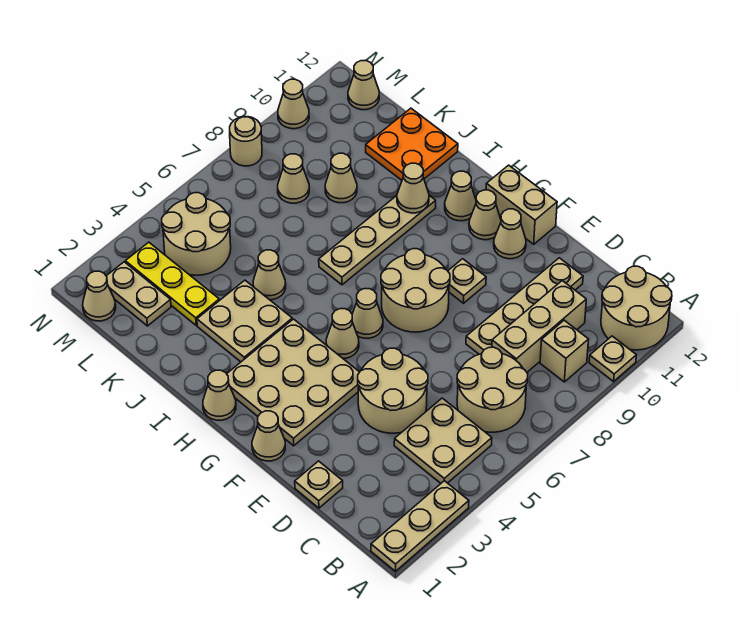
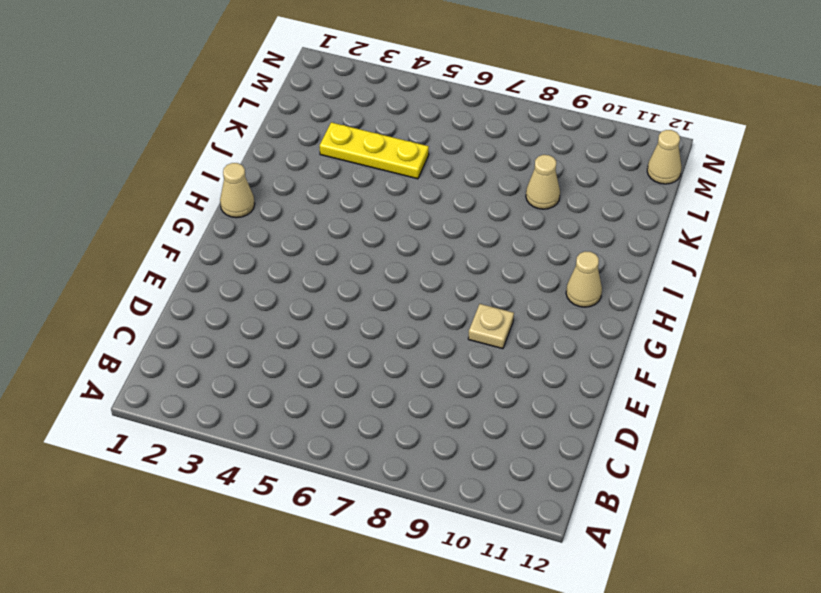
yellow 1x3 plate [320,122,429,179] -> yellow 1x3 plate turned to [125,242,219,325]
none -> tan 1x3 plate [371,481,469,571]
none -> tan 1x1 plate [589,336,636,382]
none -> tan 2x2 round brick [601,266,672,350]
none -> tan 2x2 plate [394,398,492,483]

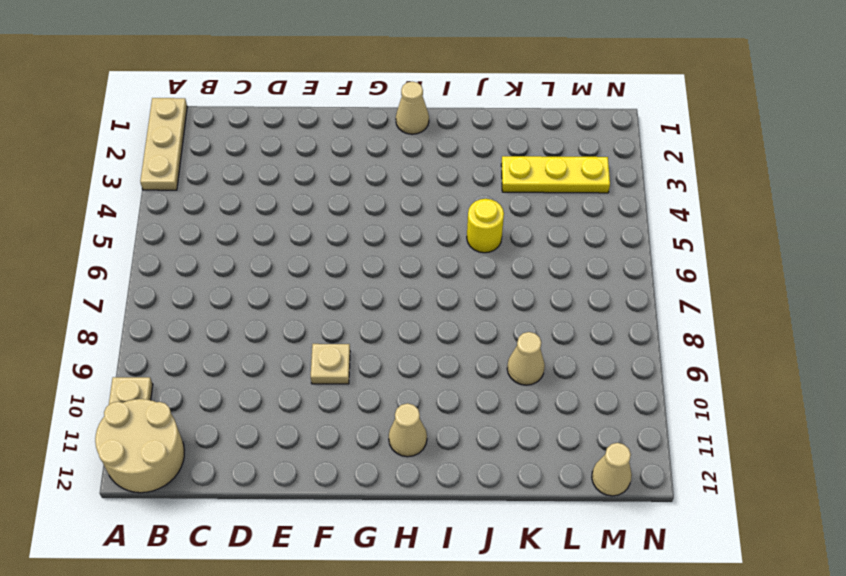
yellow 1x1 round brick [467,199,504,253] -> tan 1x1 cone [253,250,286,300]
none -> tan 2x2 plate [394,398,492,483]
none -> tan 2x2 round brick [457,347,528,432]
none -> tan 1x1 brick [540,320,589,382]
none -> tan 1x3 brick [492,281,586,372]

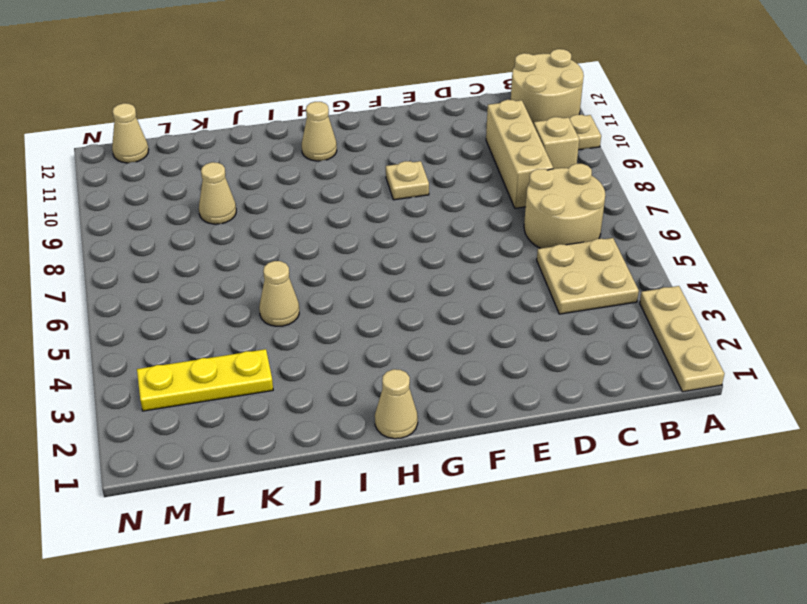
none -> tan 1x1 plate [295,461,343,508]
none -> tan 2x2 round brick [358,348,428,433]
none -> tan 1x4 plate [466,258,583,354]
none -> tan 1x1 cone [252,411,285,461]

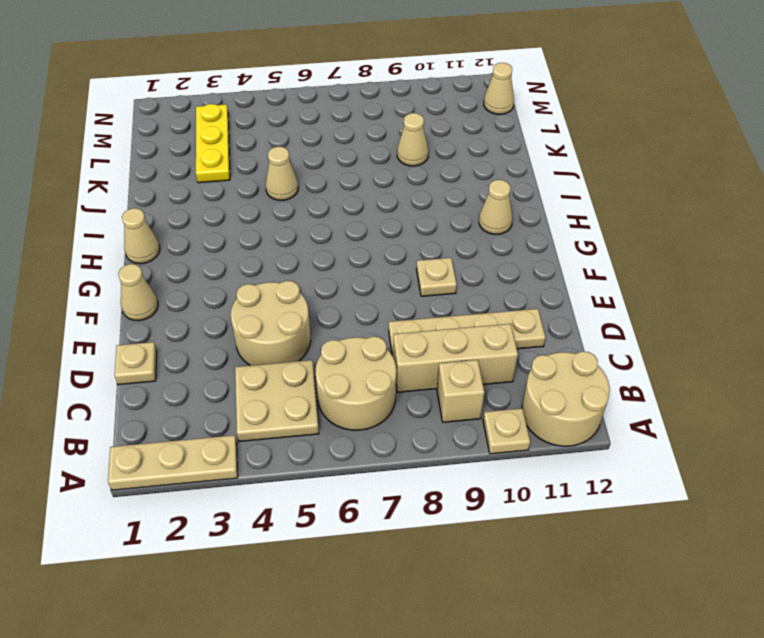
none -> tan 3x3 plate [227,319,359,446]
none -> tan 2x2 round brick [381,249,450,332]
none -> tan 1x1 cone [494,209,526,259]
none -> tan 1x2 brick [486,165,557,244]

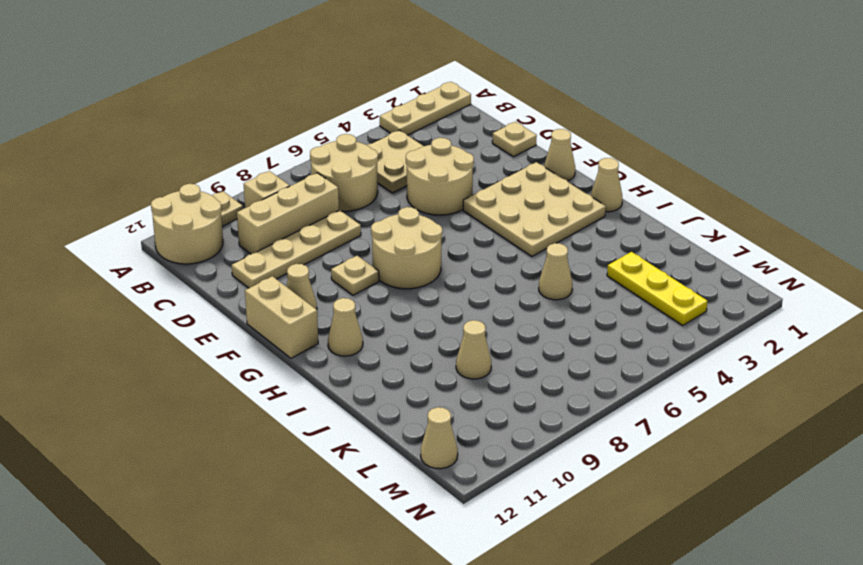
none -> tan 1x1 cone [326,309,359,358]
none -> tan 1x1 cone [352,289,383,338]
none -> tan 1x1 cone [469,190,501,240]
none -> tan 2x2 plate [197,280,292,362]

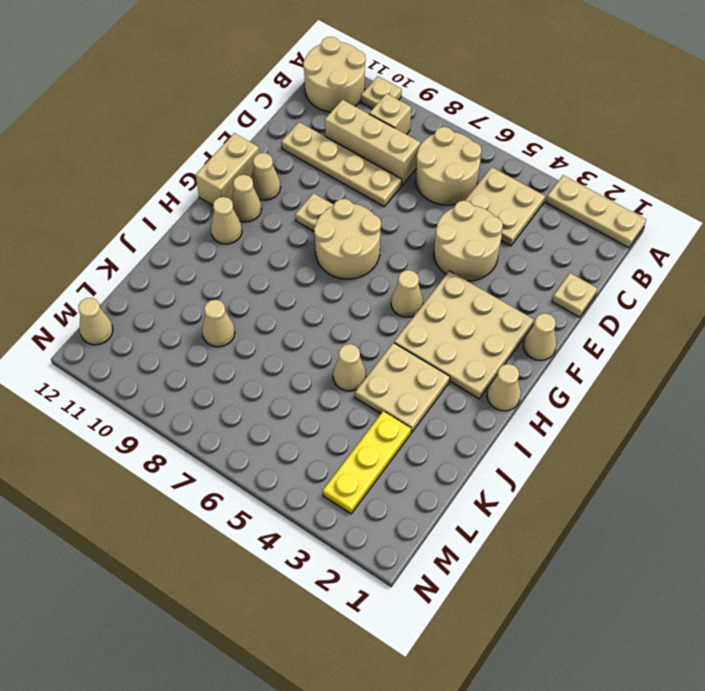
none -> tan 1x1 cone [352,289,383,338]
none -> tan 1x4 plate [319,195,436,285]
none -> orange 2x2 plate [366,108,458,180]
none -> tan 1x2 plate [106,262,171,326]

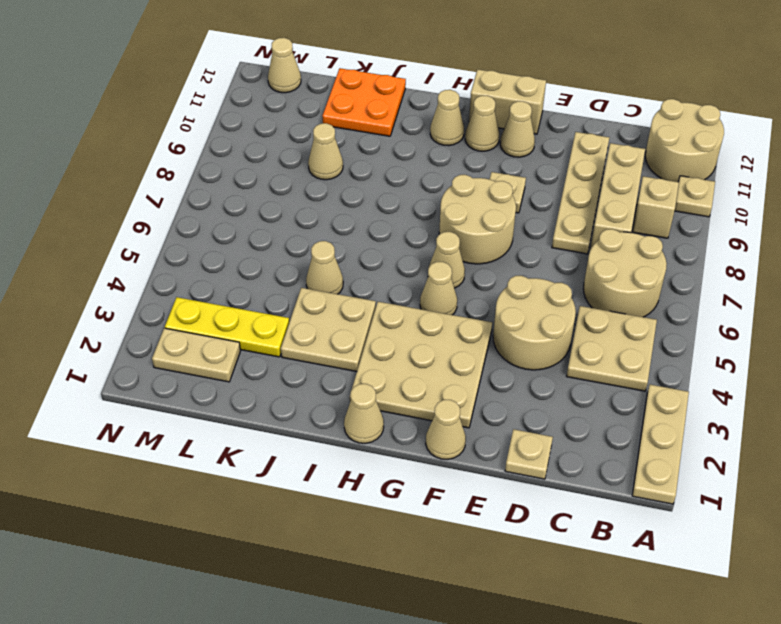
none -> tan 1x4 plate [319,195,436,285]
none -> tan 2x2 round brick [162,193,231,275]
none -> tan 1x1 cone [278,154,309,203]
none -> tan 1x1 cone [83,271,116,321]

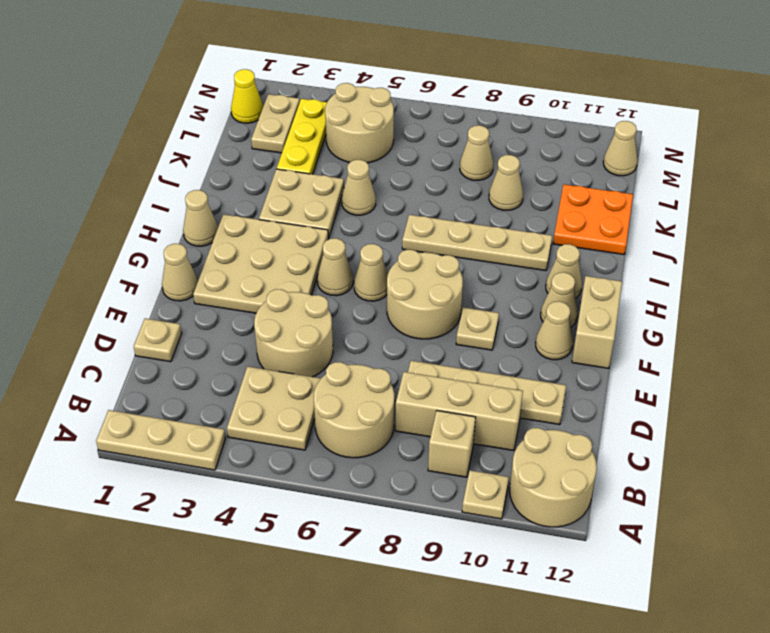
yellow 1x1 cone [231,69,263,123] -> tan 1x1 cone [83,271,116,321]
none -> tan 1x1 round brick [230,117,262,166]
none -> tan 1x1 cone [278,79,309,129]
none -> tan 1x1 cone [397,163,429,213]

